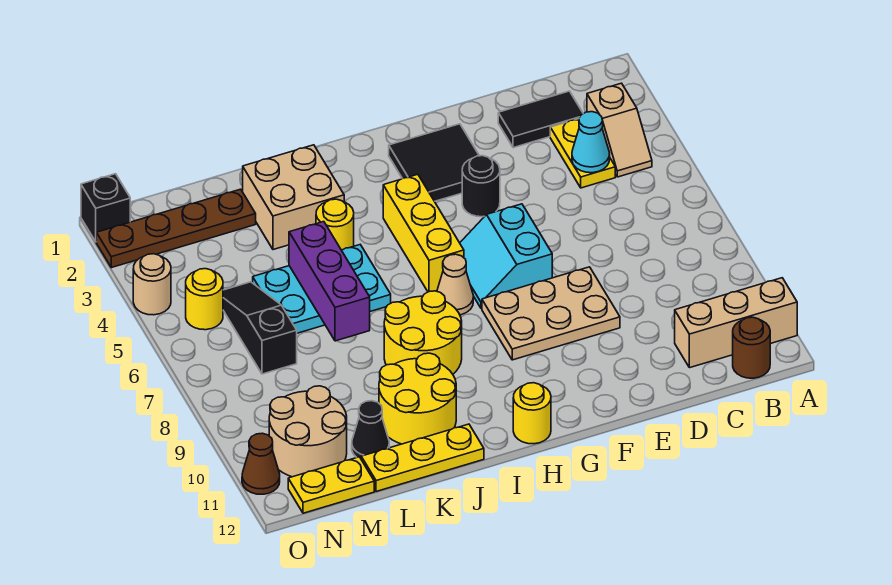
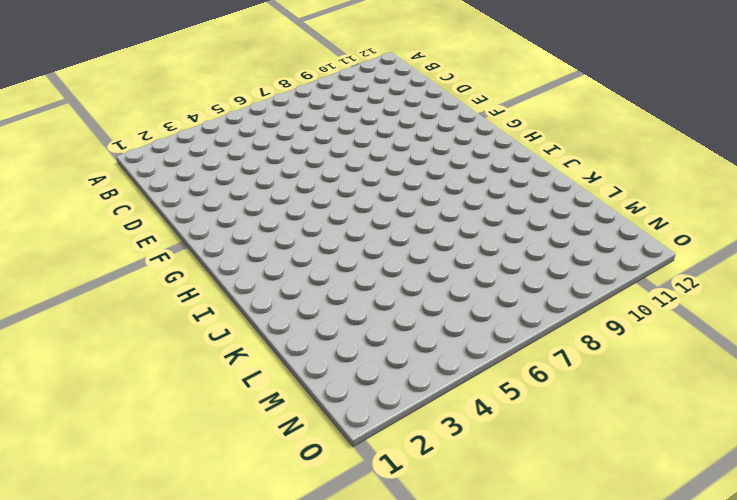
none -> tan 1x3 brick [675,278,797,368]
none -> tan 1x2 slope [587,83,652,177]
none -> brown 1x1 round brick [733,317,770,378]

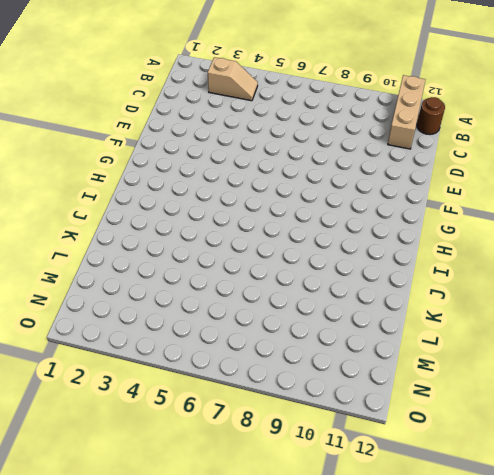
none -> black 1x2 tile [498,91,583,148]
none -> yellow 1x2 plate [550,119,615,188]
none -> tan 2x3 plate [482,267,620,360]

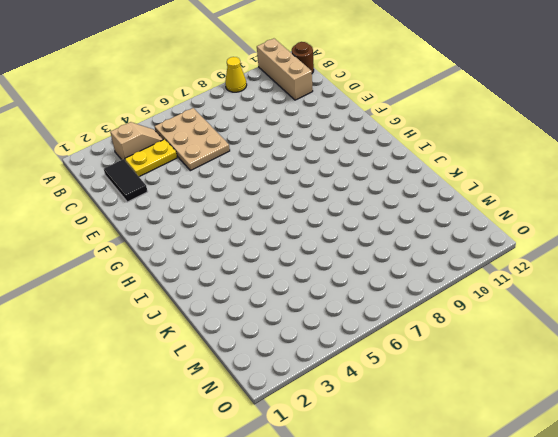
yellow 1x1 cone [225,57,247,92] -> none
tan 2x3 plate [155,108,230,171] -> tan 2x3 plate moved to [482,267,620,360]
none -> black 2x2 tile [389,124,479,201]
none -> black 1x1 round brick [462,156,500,217]
none -> cyan 2x2 slope [460,204,552,309]

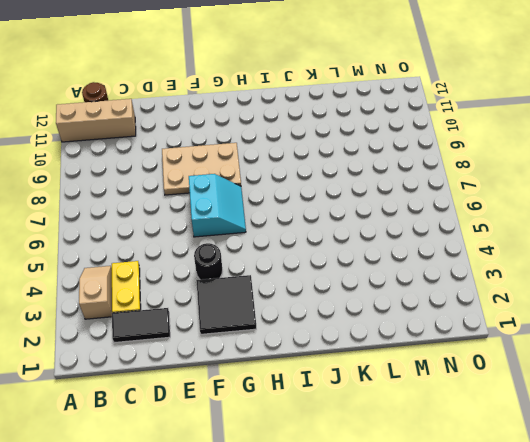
none -> yellow 1x3 brick [383,174,464,292]
none -> tan 1x1 cone [437,254,473,315]
none -> yellow 1x1 round brick [513,383,551,444]

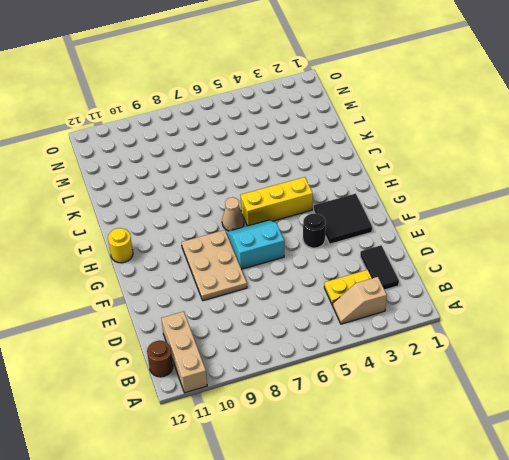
none -> yellow 2x2 round brick [384,291,462,374]
none -> tan 2x2 brick [243,145,344,250]
none -> yellow 1x1 round brick [316,199,354,250]

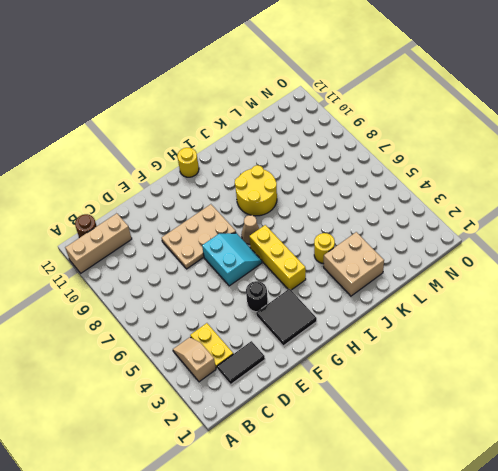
none -> cyan 2x3 plate [253,245,391,333]
none -> yellow 2x2 round brick [379,353,456,444]
none -> yellow 1x3 plate [361,424,484,492]

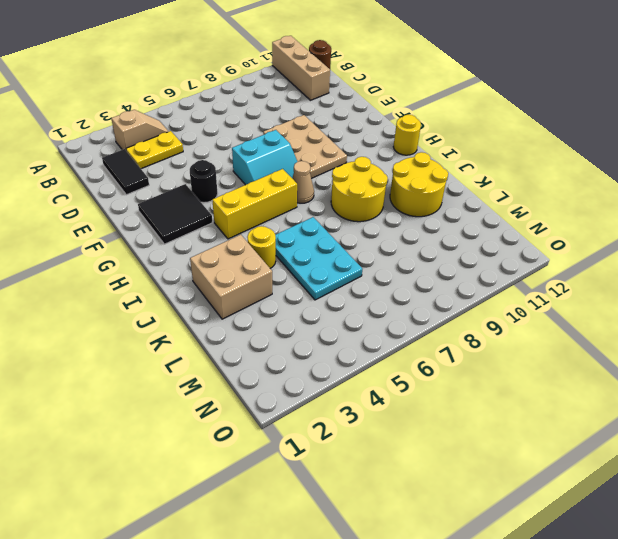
none -> yellow 1x3 plate [361,424,484,492]
none -> brown 1x4 plate [96,189,256,268]
none -> black 1x1 cone [352,401,389,458]

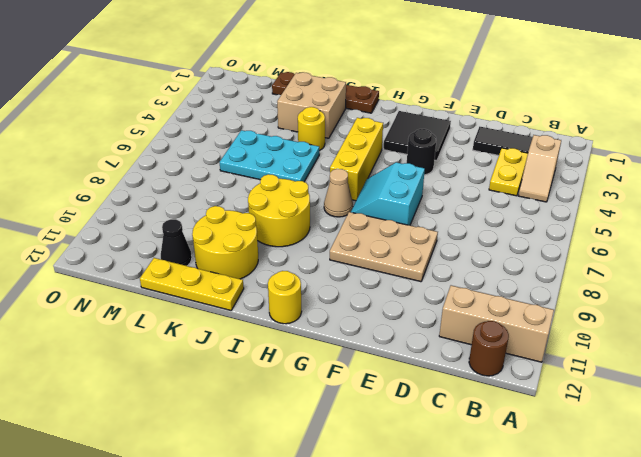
brown 1x4 plate [272,72,379,113] -> brown 1x4 plate moved to [96,189,256,268]
none -> black 1x3 slope [223,282,297,374]
none -> tan 2x2 round brick [269,386,347,477]
none -> yellow 1x2 plate [288,457,374,513]

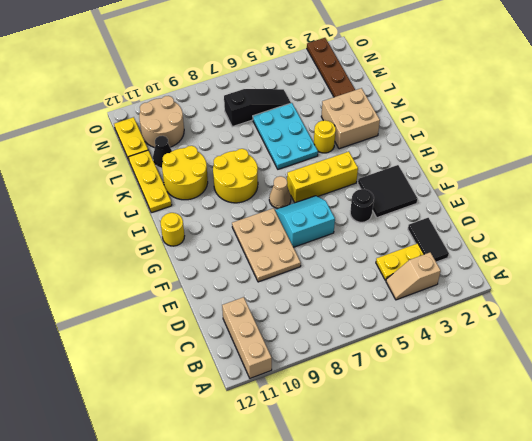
none -> brown 1x1 round brick [733,317,770,378]
none -> yellow 1x1 round brick [186,269,223,330]
none -> black 1x1 brick [81,174,130,241]

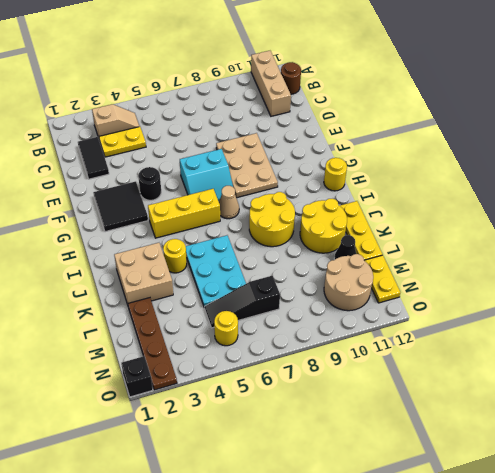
none -> tan 1x1 round brick [133,254,171,315]
none -> brown 1x1 cone [242,433,280,494]
none -> cyan 1x1 cone [572,112,610,173]

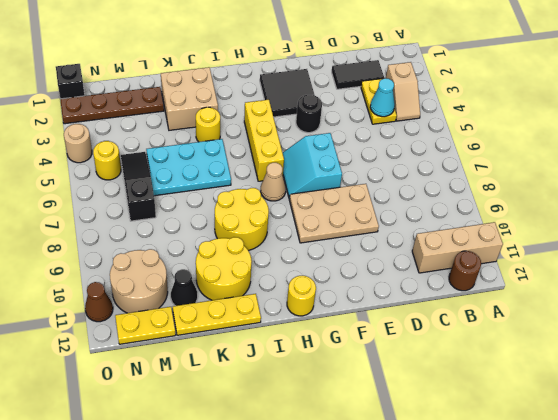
none -> purple 1x3 brick [289,222,370,341]

